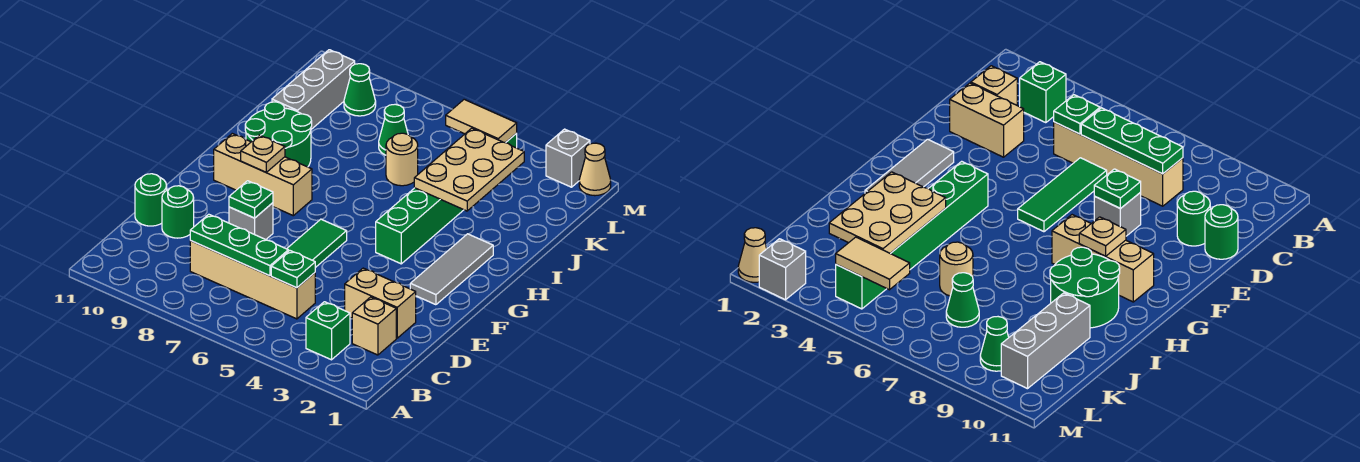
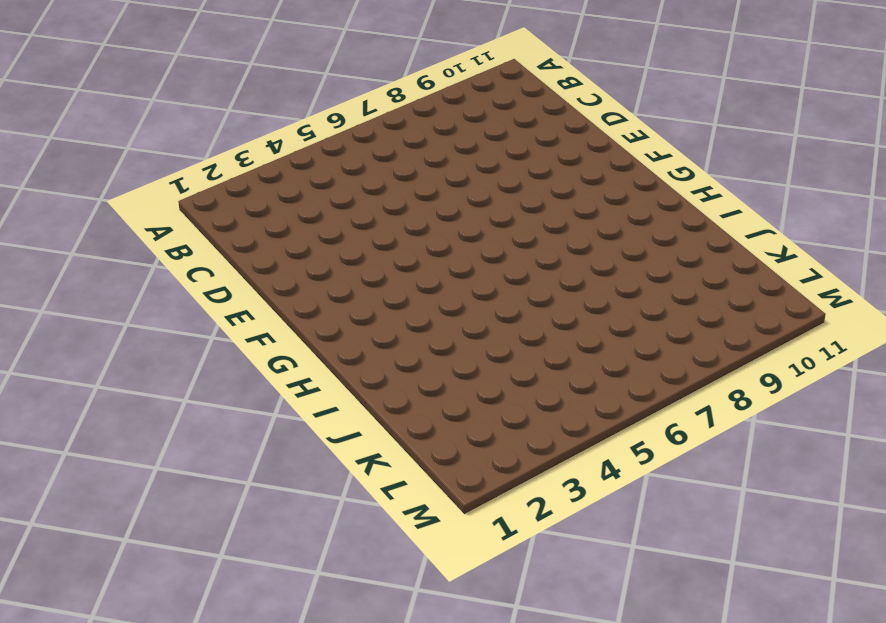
none -> green 1x1 brick [306,302,350,360]
none -> tan 1x1 brick [352,297,396,355]
none -> tan 1x4 brick [190,241,315,319]

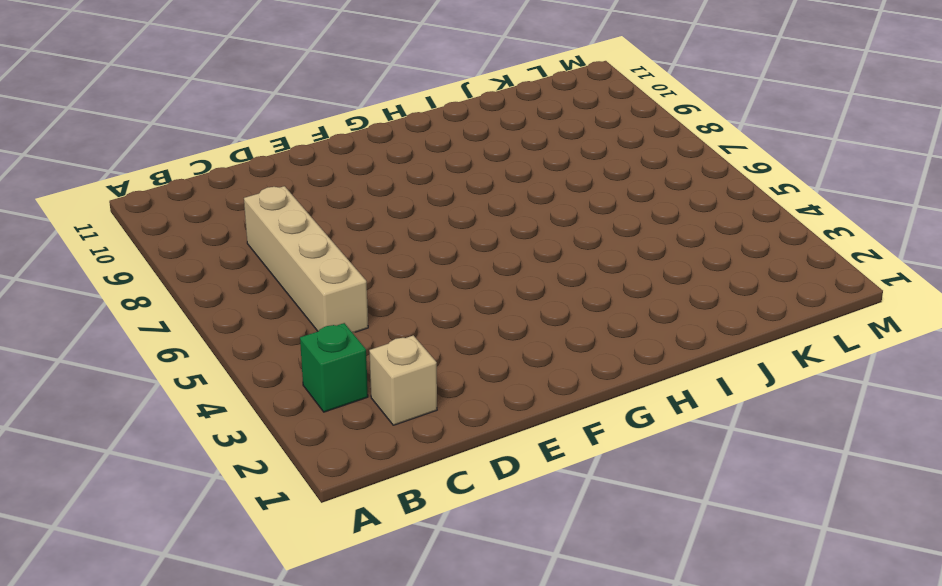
none -> tan 1x2 brick [345,268,416,338]
none -> green 1x3 tile [287,219,347,268]
none -> green 1x1 round brick [162,186,194,238]

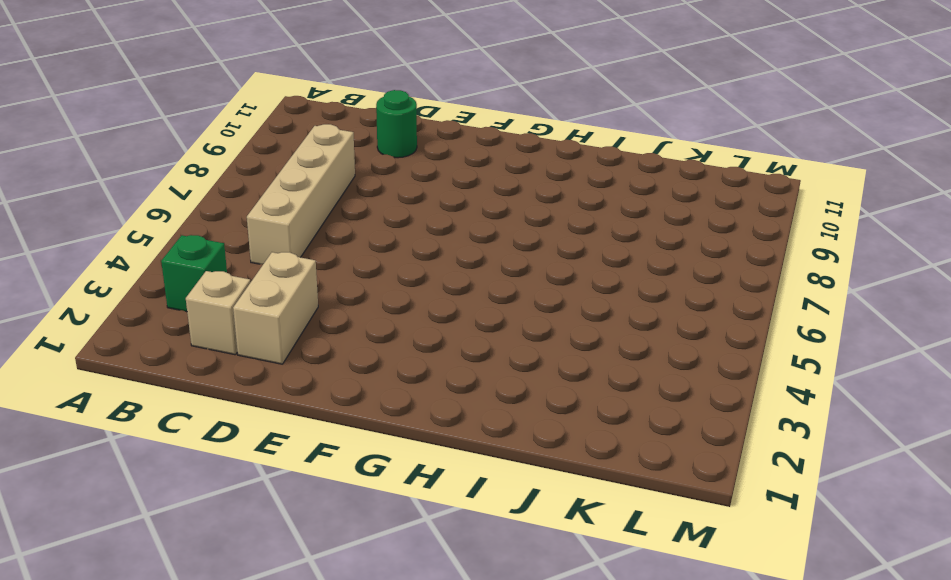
none -> green 1x3 tile [287,219,347,268]
none -> green 1x1 round brick [135,174,167,226]
none -> grey 1x1 brick [229,203,273,240]

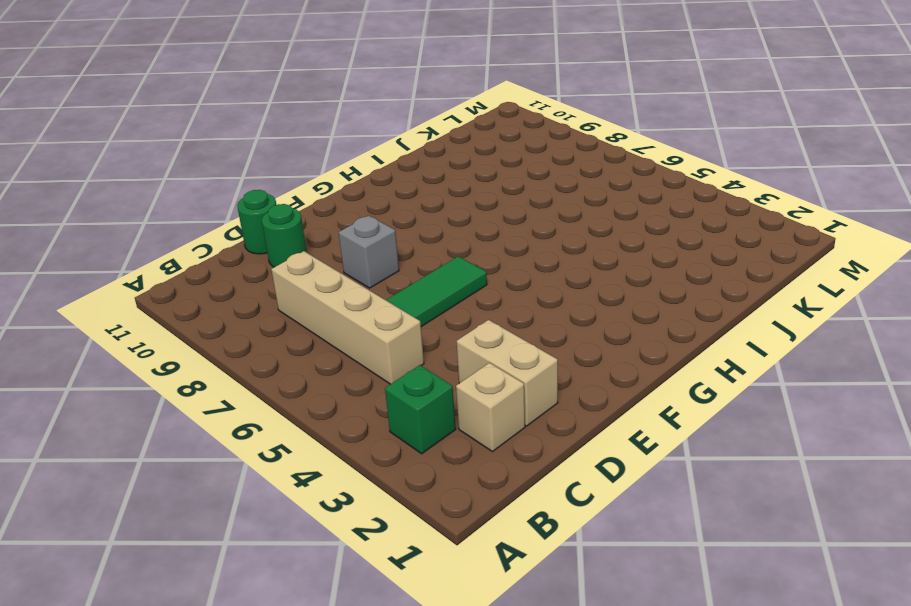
none -> grey 1x3 tile [410,234,493,305]
none -> green 1x6 brick [376,133,517,264]
none -> tan 1x3 brick [214,134,312,216]

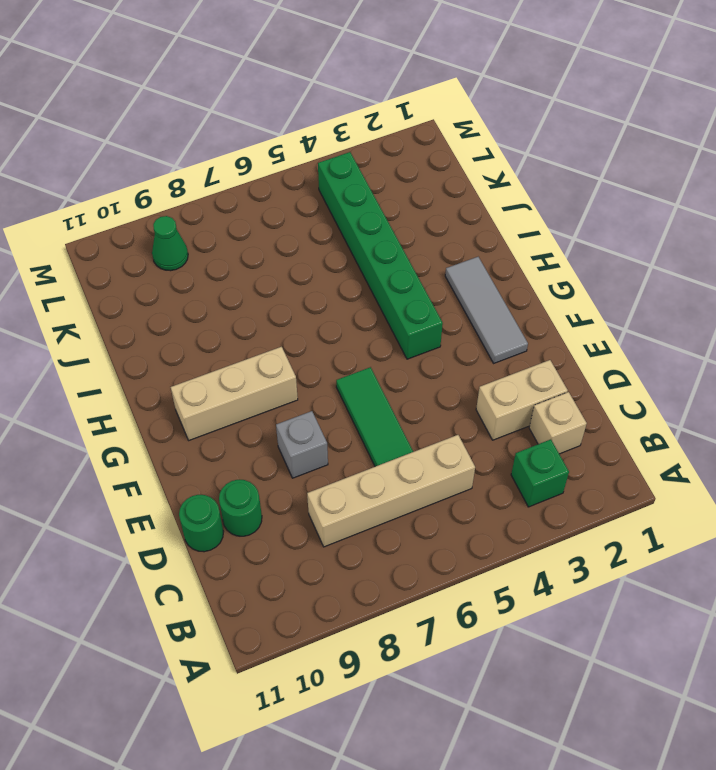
none -> green 2x2 round brick [245,102,312,167]
none -> tan 1x1 round brick [386,133,418,186]
none -> grey 1x3 brick [272,50,355,129]

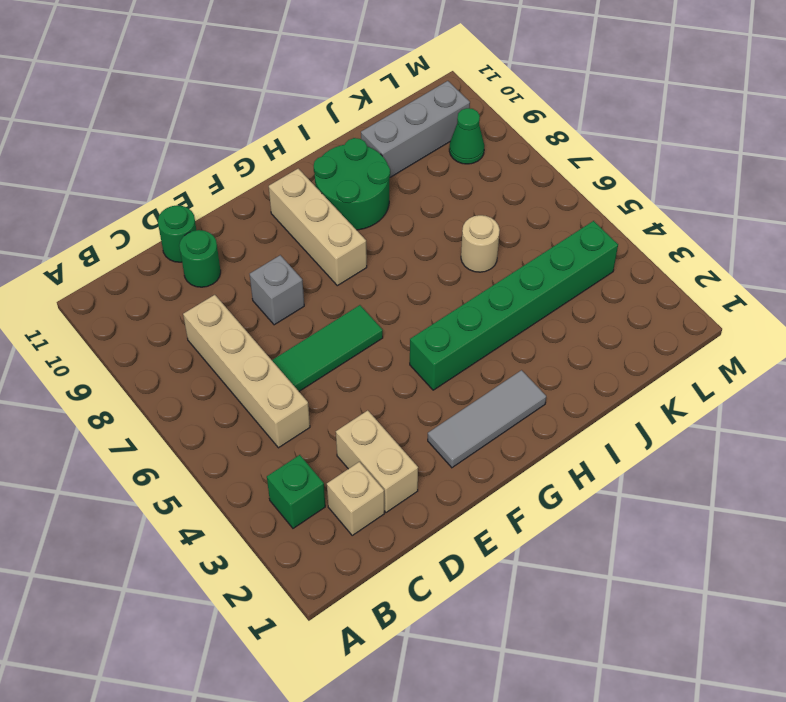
none -> green 1x1 cone [379,104,408,155]
none -> tan 1x1 cone [579,143,611,196]
none -> grey 1x1 brick [546,129,590,187]

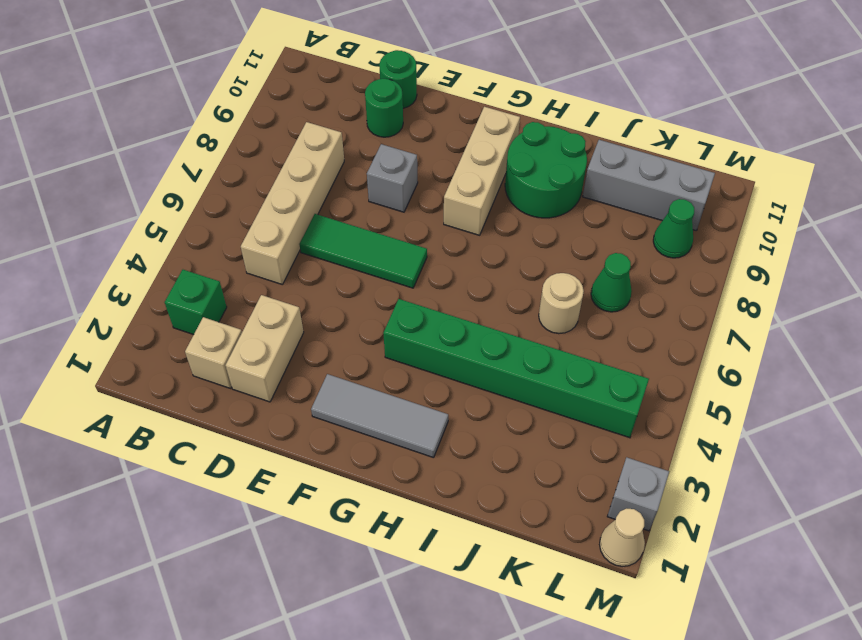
none -> green 1x1 plate [271,250,315,288]
none -> green 1x3 plate [190,214,288,276]
none -> green 1x1 plate [229,181,273,218]

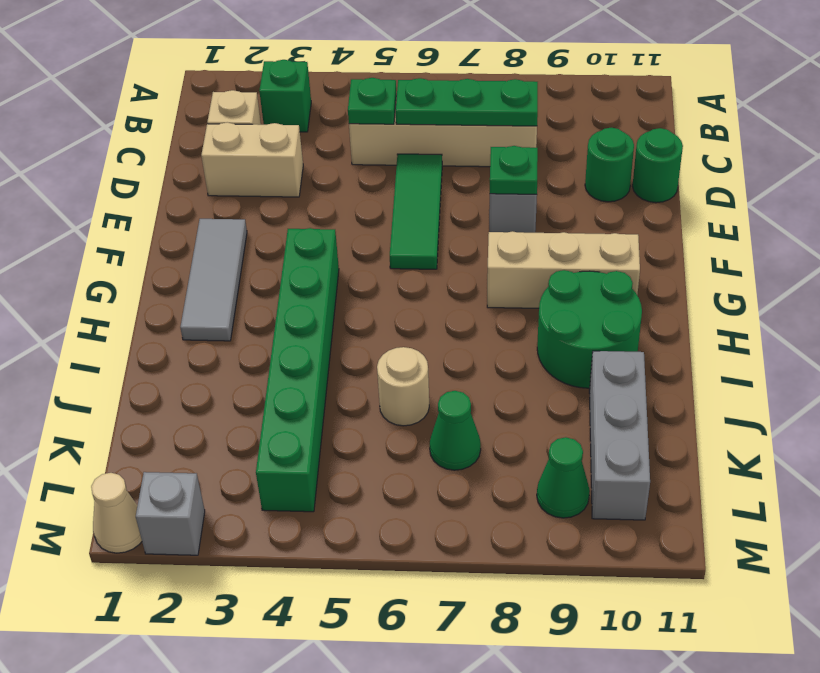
none -> tan 1x1 plate [241,135,285,172]
none -> tan 2x3 plate [414,128,524,211]
none -> tan 1x2 tile [446,99,517,143]

